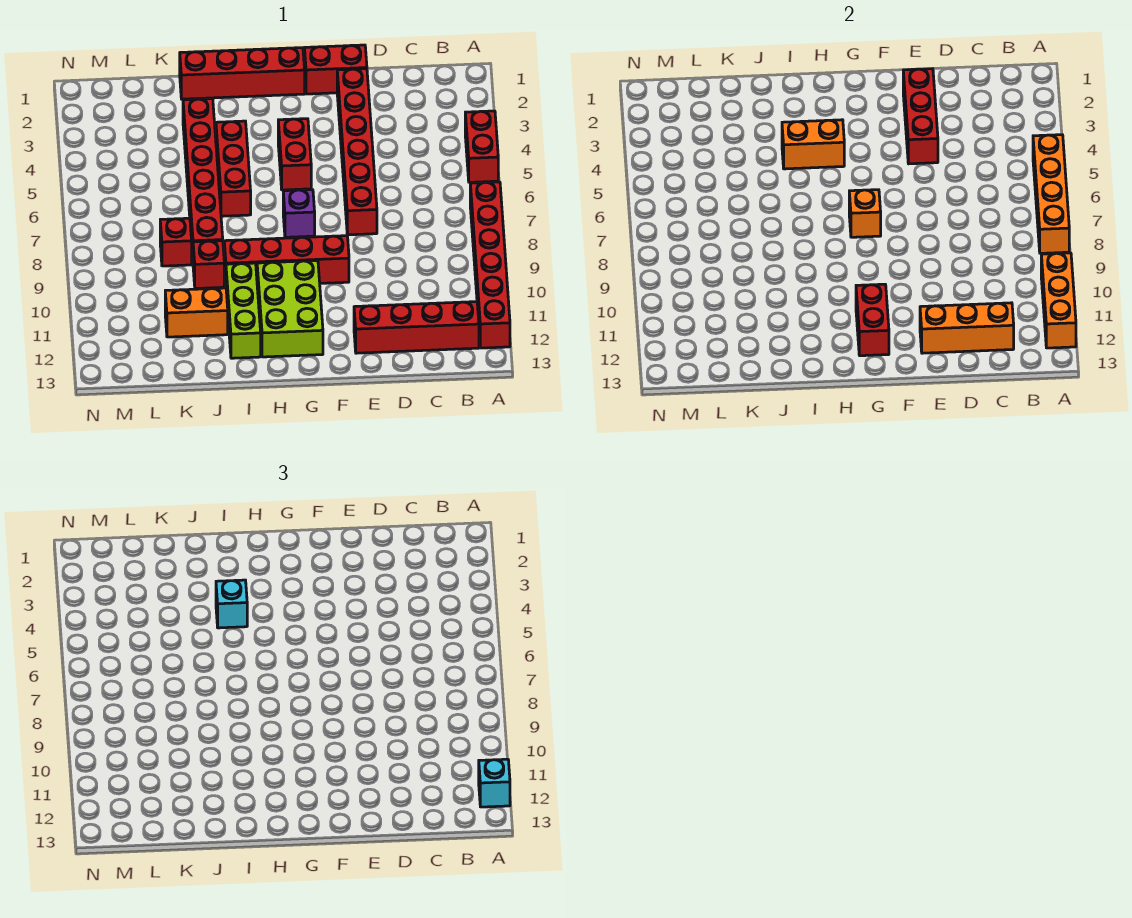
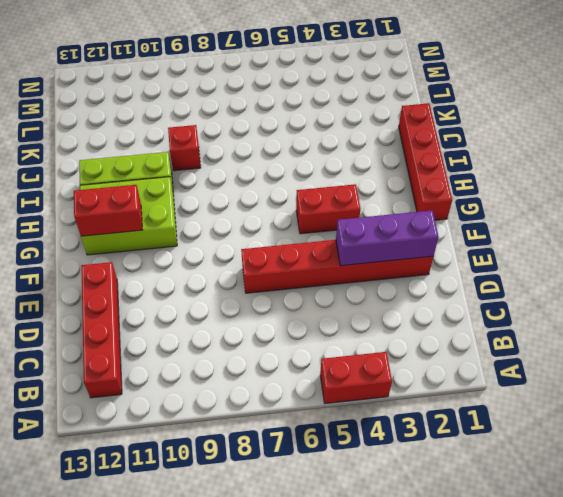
purple 1x3 brick [336,210,439,266] -> red 1x3 brick [903,69,938,164]
none -> red 1x6 brick [470,182,510,348]
none -> red 1x2 brick [304,45,367,94]
none -> red 1x4 brick [224,236,349,283]

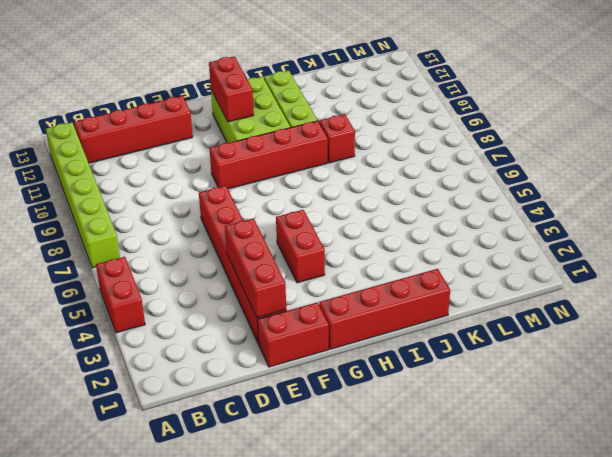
lime 1x6 brick [46,122,120,268] -> red 1x6 brick [470,182,510,348]
none -> purple 1x1 brick [283,190,315,237]
none -> red 1x3 brick [216,121,251,216]
none -> red 1x6 brick [183,99,223,257]

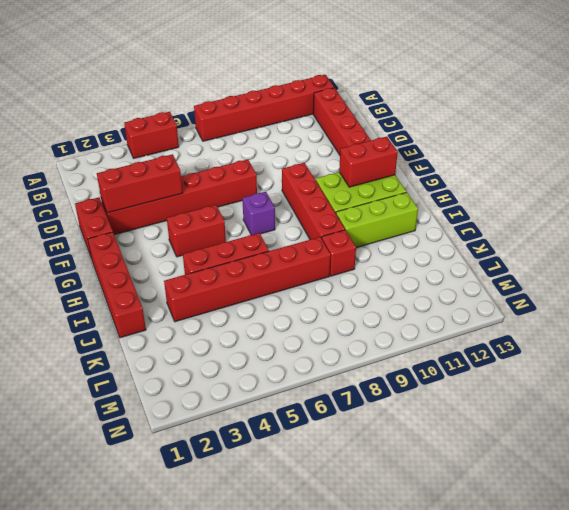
none -> orange 1x2 brick [165,288,228,337]
none -> red 1x1 brick [160,218,192,266]
none -> orange 1x4 brick [1033,135,1069,253]

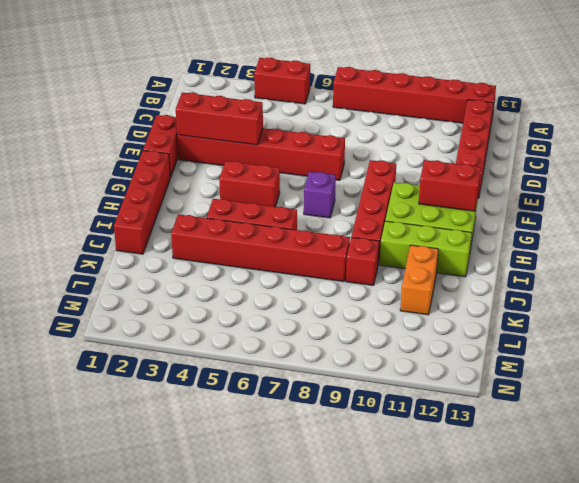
none -> red 1x1 brick [160,218,192,266]
none -> orange 1x4 brick [1033,135,1069,253]
none -> orange 1x3 brick [1041,253,1076,348]

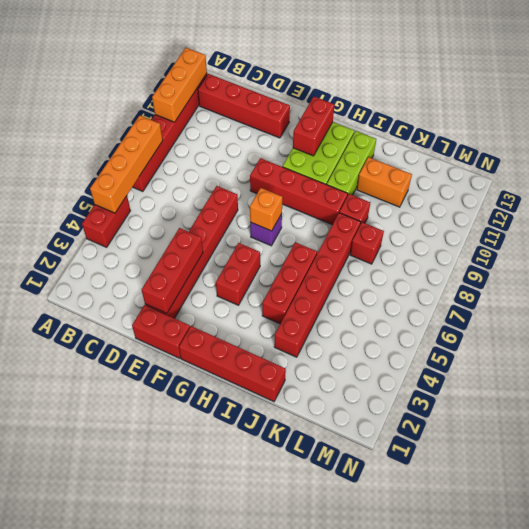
none -> orange 1x3 brick [920,303,1014,353]
none -> orange 1x2 brick [782,120,844,169]
none -> cyan 1x1 brick [479,759,510,807]

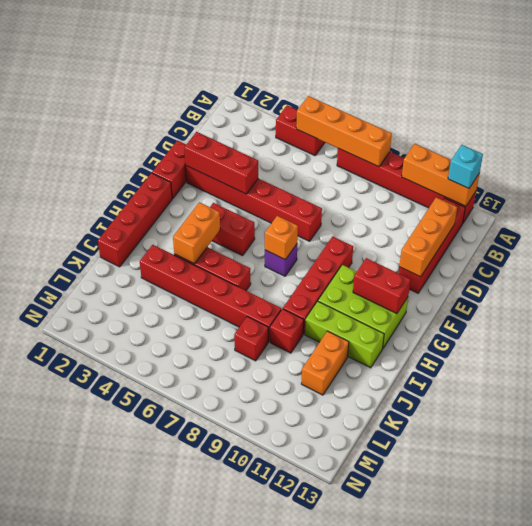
none -> cyan 1x1 brick [216,580,247,628]

